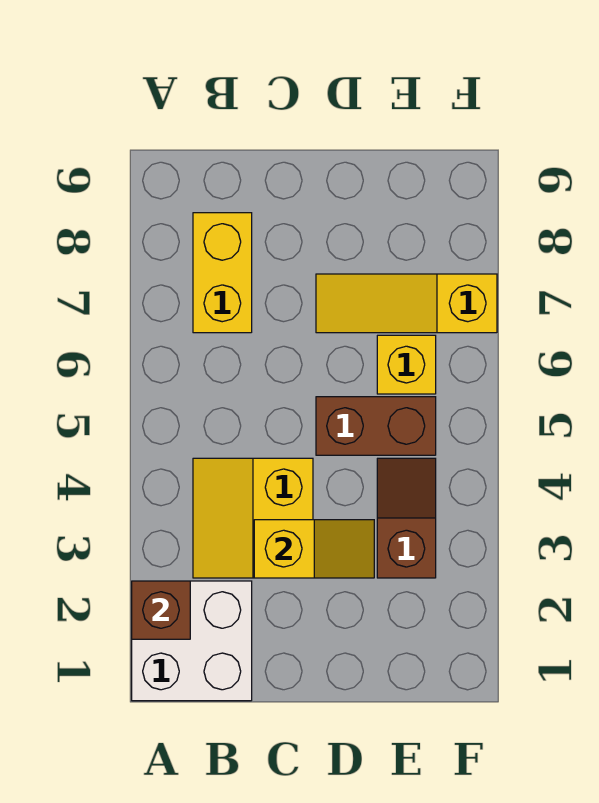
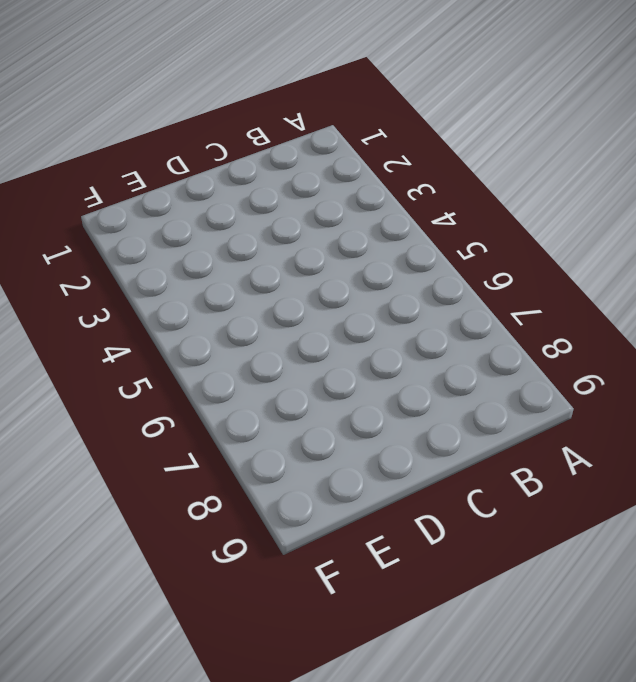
none -> white 2x2 brick [132,581,252,701]
none -> yellow 2x2 slope [193,458,313,578]

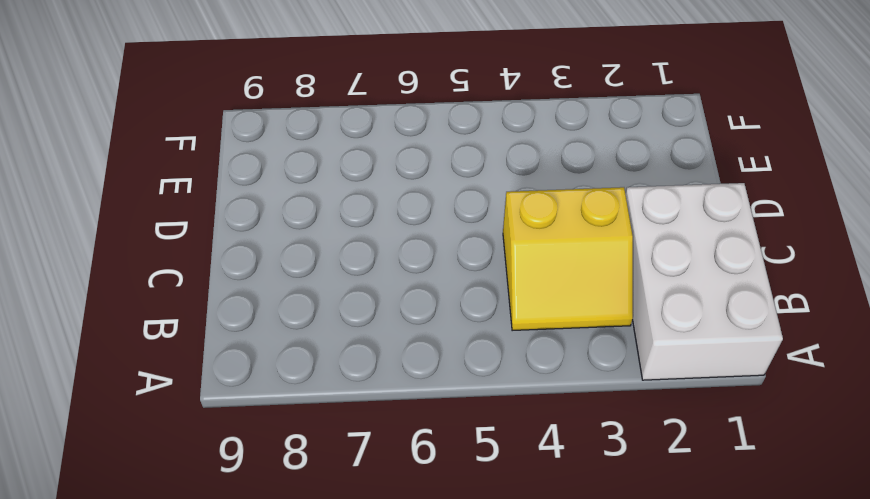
white 2x3 brick [625,183,783,380] -> white 2x2 brick [132,581,252,701]
none -> yellow 1x2 brick [193,213,252,333]
none -> brown 1x2 brick [316,397,436,455]

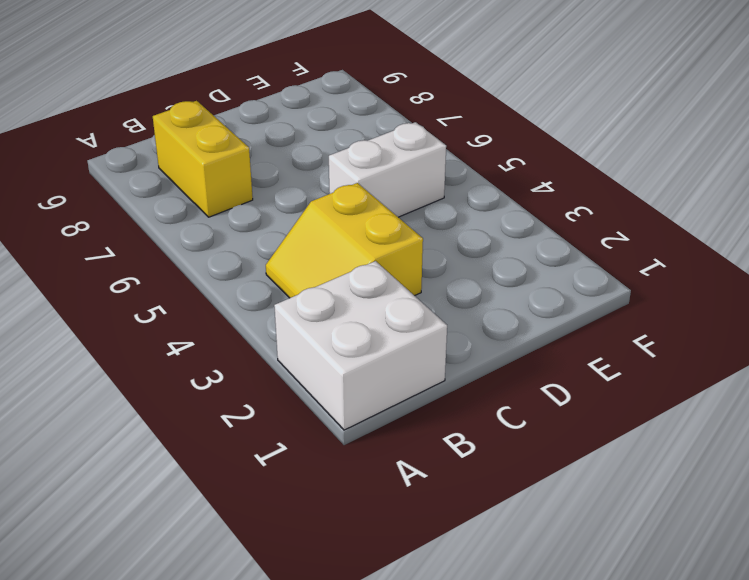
white 1x2 brick [329,122,446,217] -> brown 1x2 brick [316,397,436,455]
none -> yellow 1x3 slope [316,274,497,333]
none -> brown 1x2 slope [377,458,436,578]

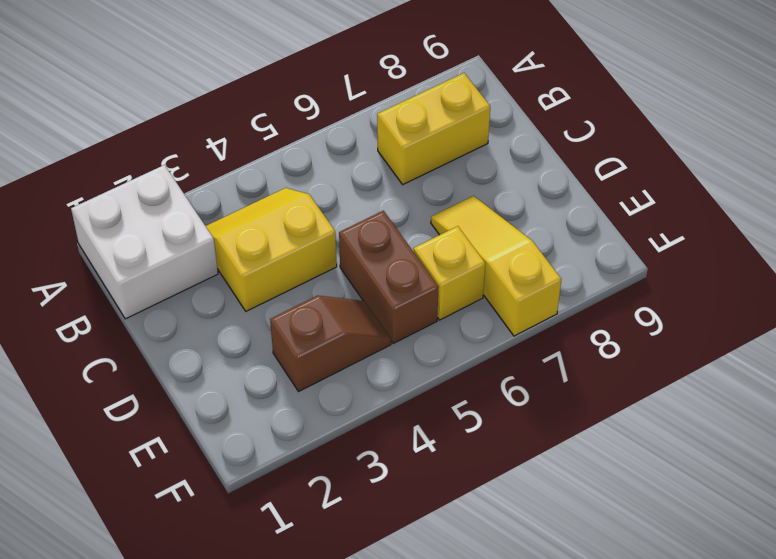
none -> brown 1x1 brick [132,581,190,639]
none -> yellow 1x2 slope [254,520,374,578]

